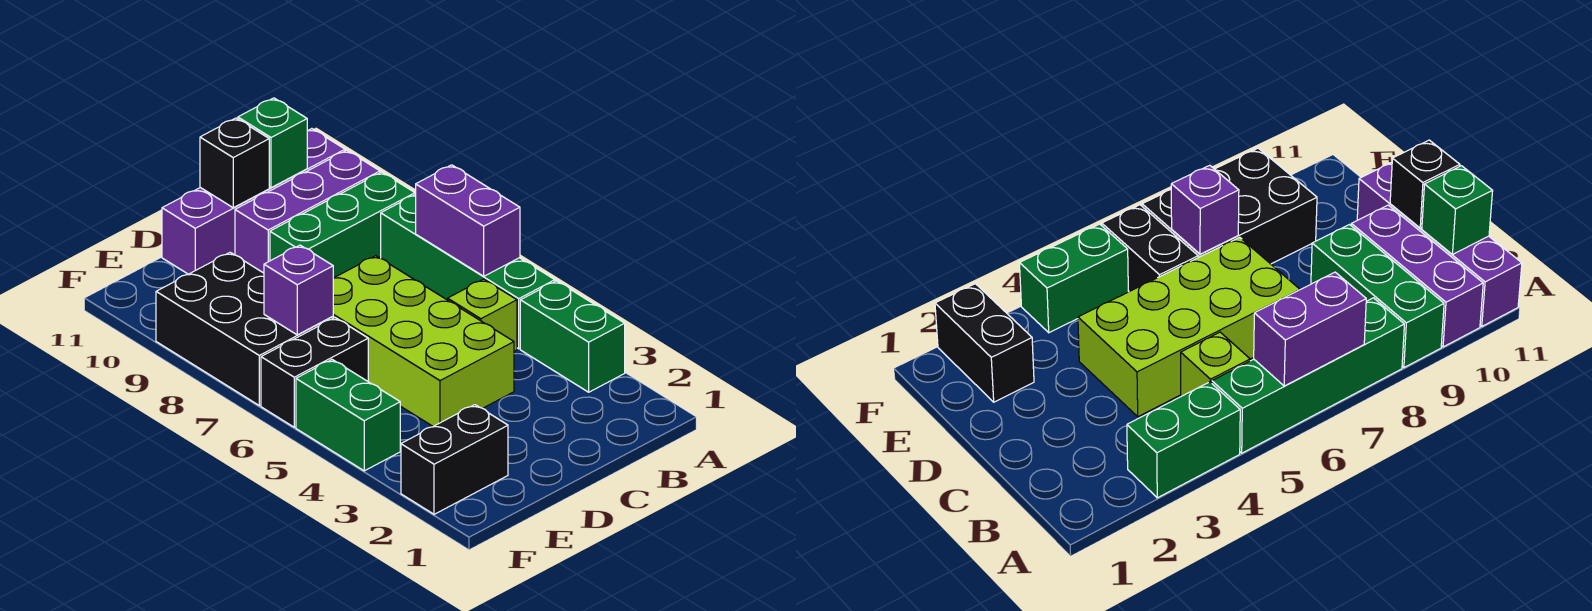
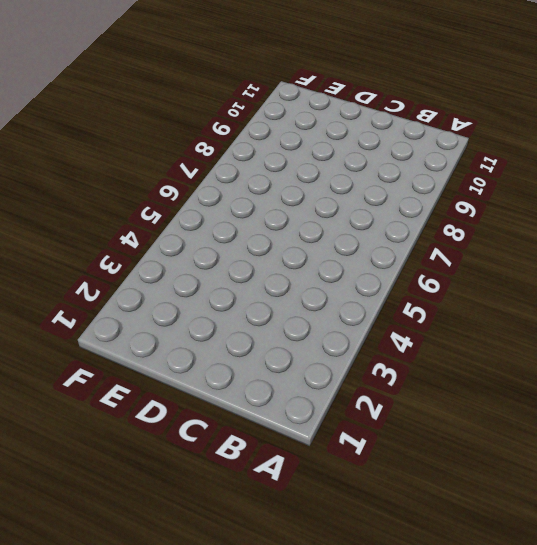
none -> green 1x2 brick [520,281,625,392]
none -> green 1x4 brick [381,194,555,349]
none -> green 1x3 brick [270,172,415,278]

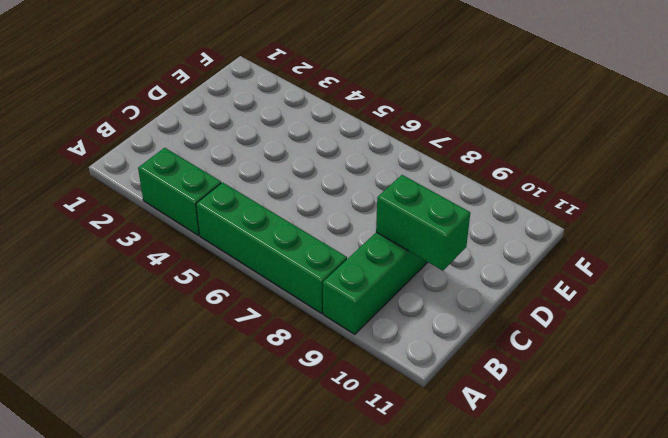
green 1x2 brick [376,175,470,271] -> green 1x2 brick moved to [296,360,400,471]
none -> purple 1x3 brick [235,150,380,273]
none -> purple 1x4 brick [162,129,345,274]
none -> lime 1x1 brick [448,279,517,351]

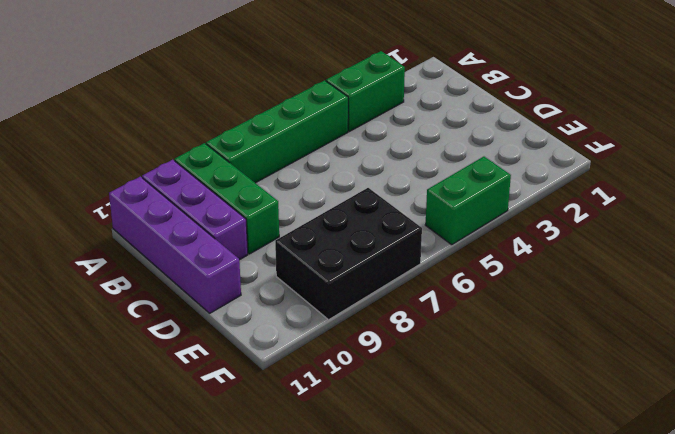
none -> lime 1x1 brick [448,279,517,351]
none -> lime 2x4 brick [333,256,514,427]
none -> black 1x2 brick [401,405,508,514]

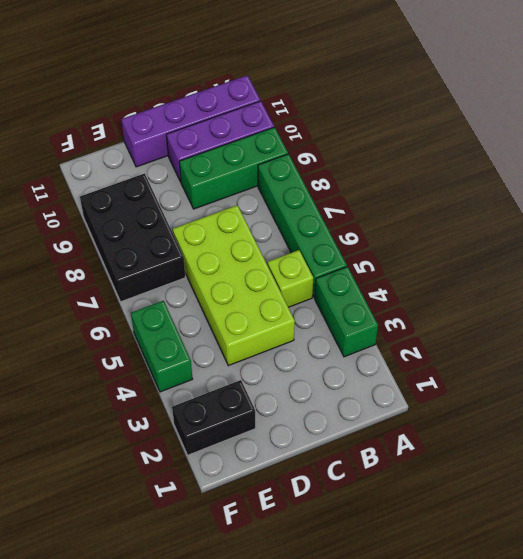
none -> black 1x2 brick [261,318,368,427]
none -> purple 1x2 brick [416,165,520,276]
none -> green 1x1 brick [238,98,307,188]

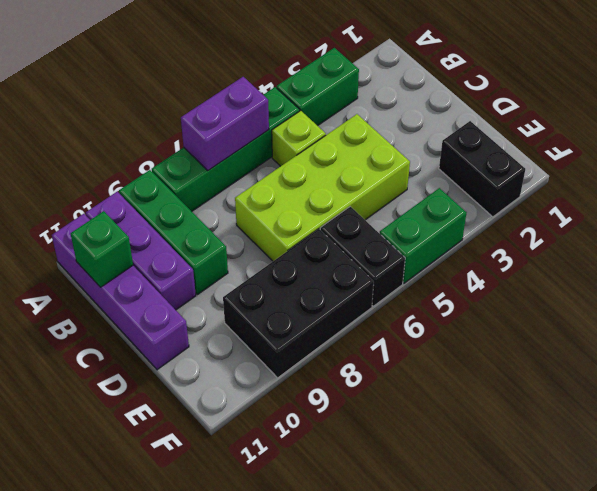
none -> black 1x1 brick [200,118,269,208]
none -> purple 1x1 brick [264,245,333,335]

